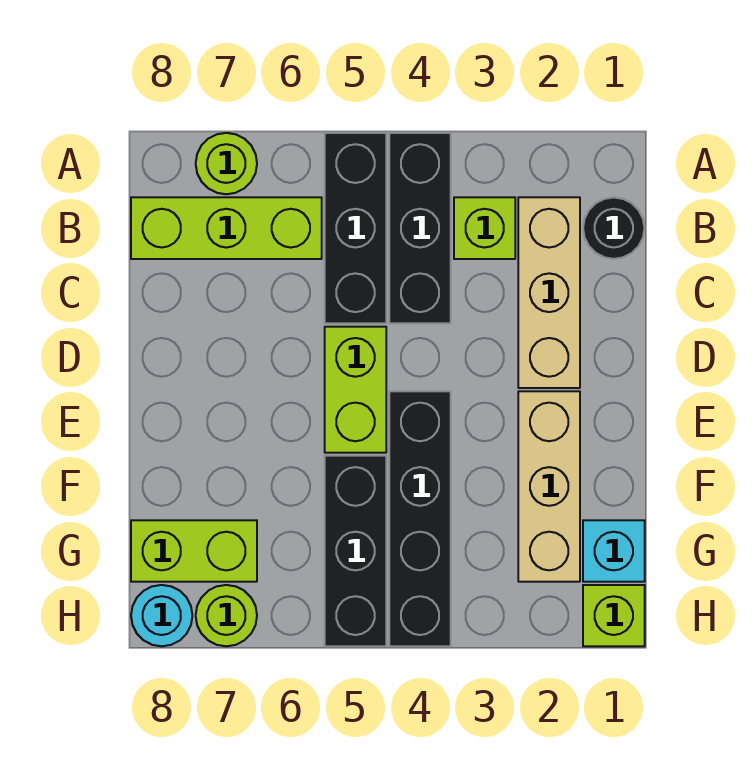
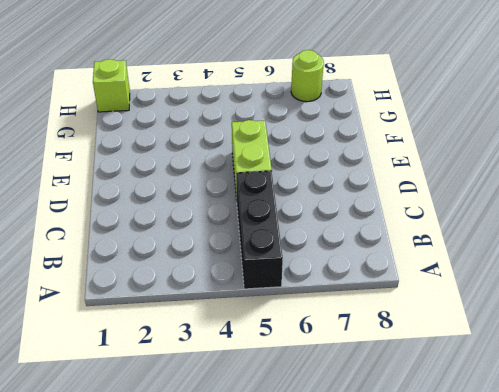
none -> black 1x3 brick [389,133,451,323]
none -> lime 1x1 round brick [196,133,257,194]
none -> black 1x1 round brick [583,197,644,259]

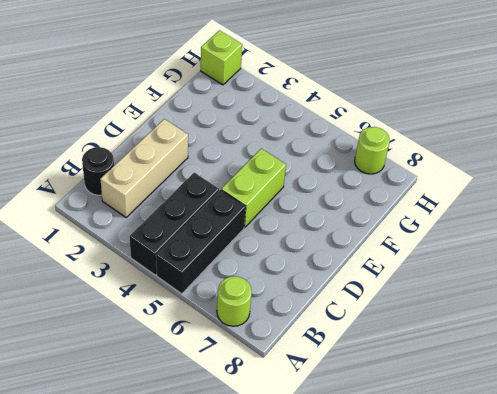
none -> lime 1x1 brick [454,197,515,259]
none -> lime 1x3 brick [131,197,322,259]
none -> tan 1x3 brick [518,391,580,582]

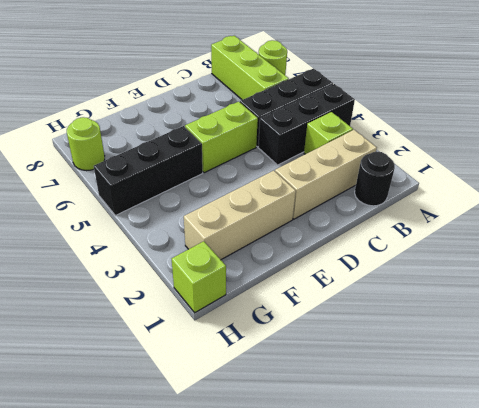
none -> black 1x4 brick [389,391,451,646]
none -> cyan 1x1 brick [583,520,645,582]
none -> lime 1x2 brick [131,520,257,582]

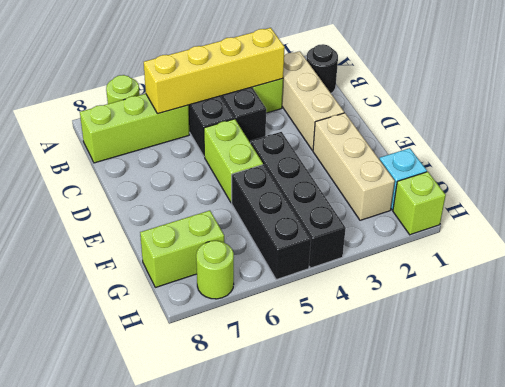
yellow 1x4 brick [144,28,285,114] -> none
none -> cyan 1x1 round brick [131,585,192,646]

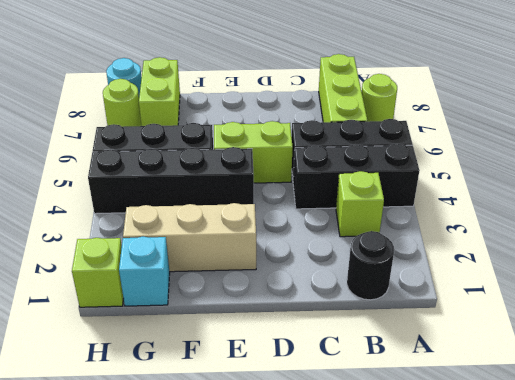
none -> tan 1x3 brick [518,197,580,388]

